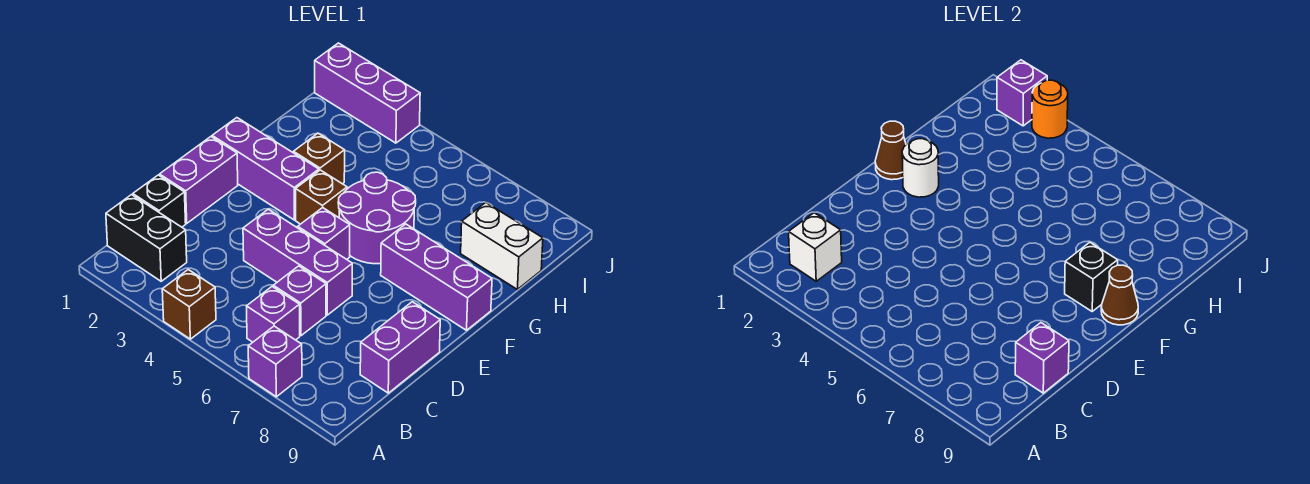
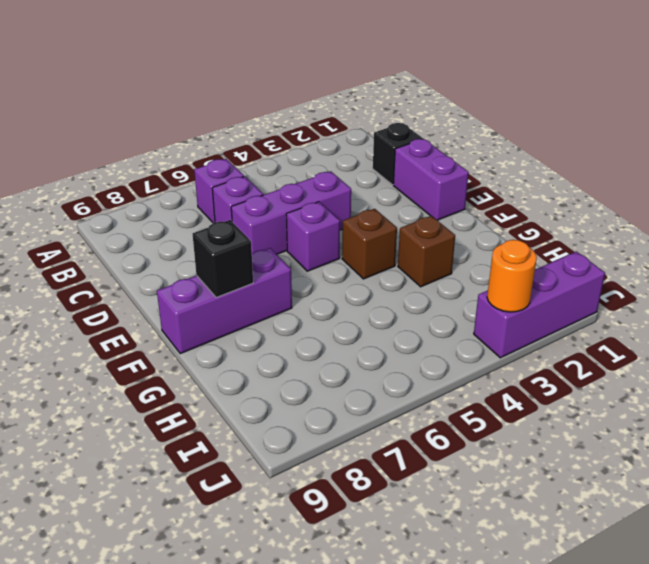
none -> brown 1x1 brick [162,270,216,339]
none -> purple 1x1 brick [248,326,302,397]
none -> black 1x2 brick [106,195,187,281]

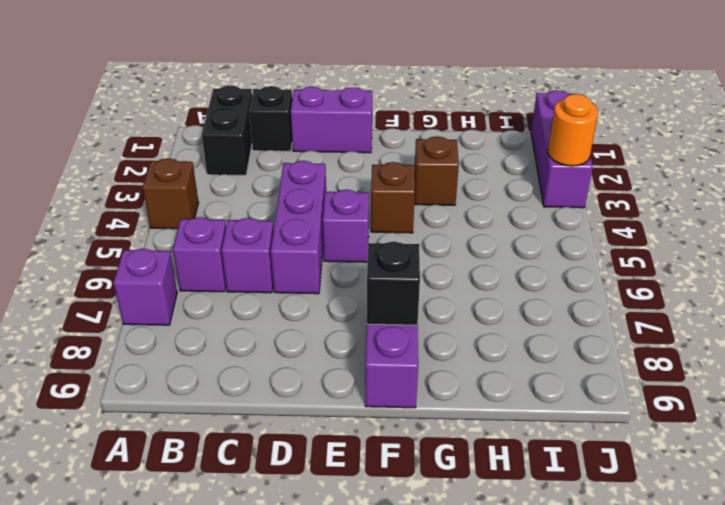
none -> purple 1x2 brick [360,302,440,393]
none -> purple 1x3 brick [212,118,319,220]
none -> purple 2x2 round brick [338,172,416,264]

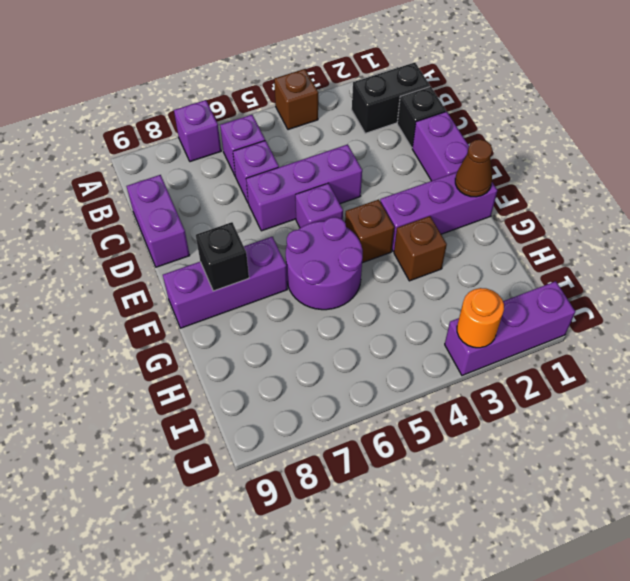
none -> white 1x2 brick [461,202,543,289]
none -> white 1x1 brick [789,213,842,281]
none -> purple 1x1 brick [1015,323,1069,393]

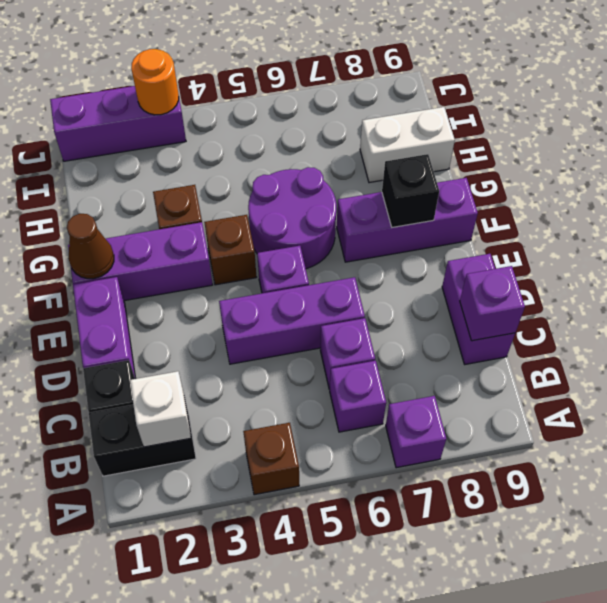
none -> white 1x1 round brick [902,139,939,197]
none -> brown 1x1 cone [1101,265,1138,325]
none -> purple 1x1 brick [997,60,1047,126]

